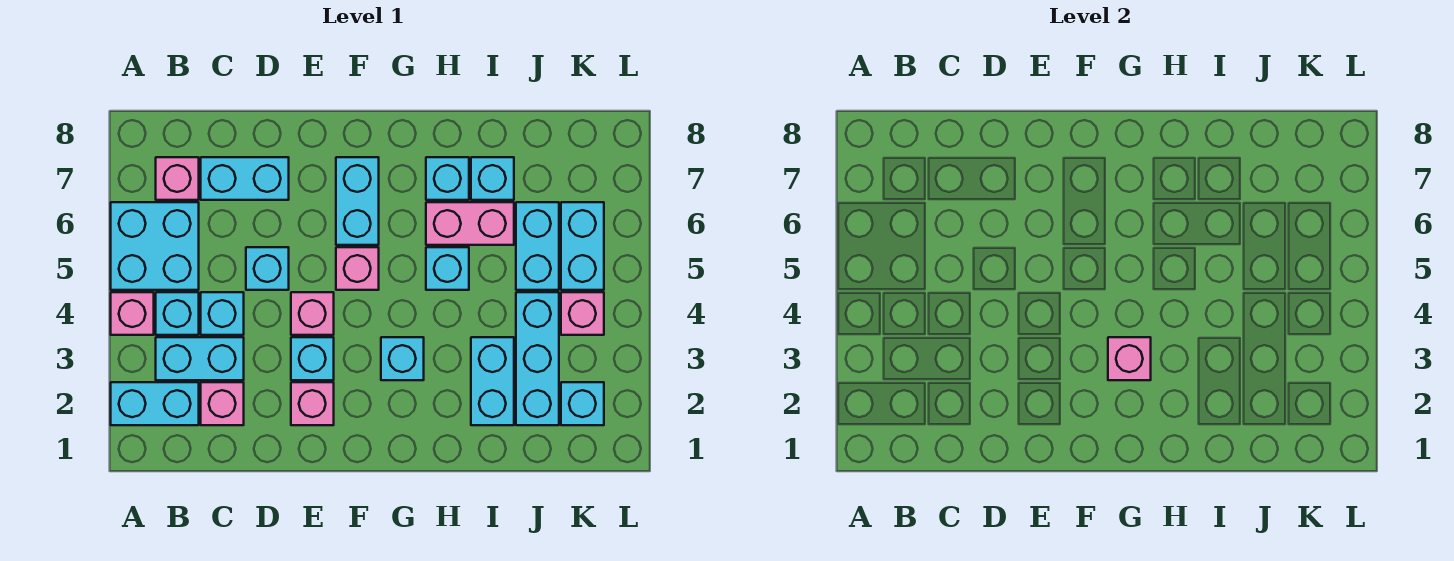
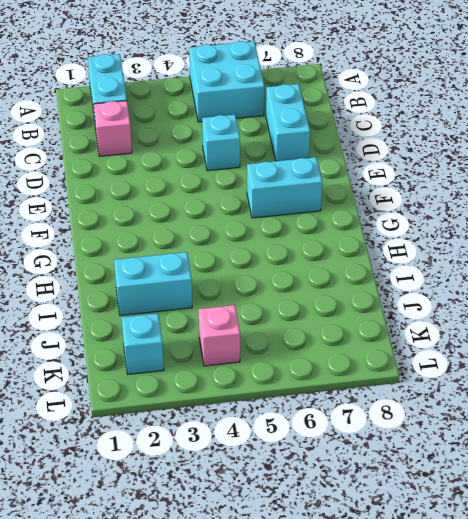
none -> pink 1x1 brick [111,292,154,335]
none -> cyan 1x2 brick [156,337,244,380]
none -> cyan 1x1 brick [156,292,199,335]

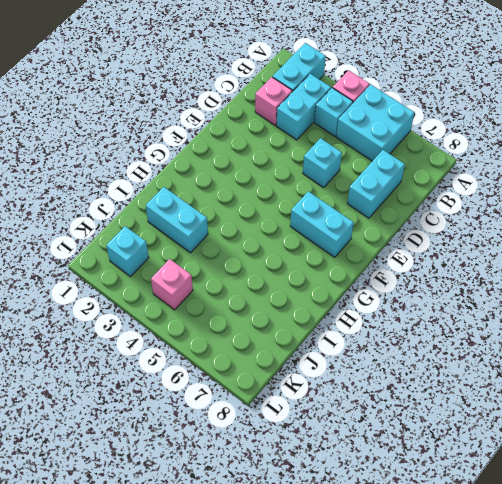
none -> pink 1x1 brick [156,157,199,200]
none -> cyan 1x1 brick [201,292,244,335]
none -> pink 1x1 brick [291,382,334,425]

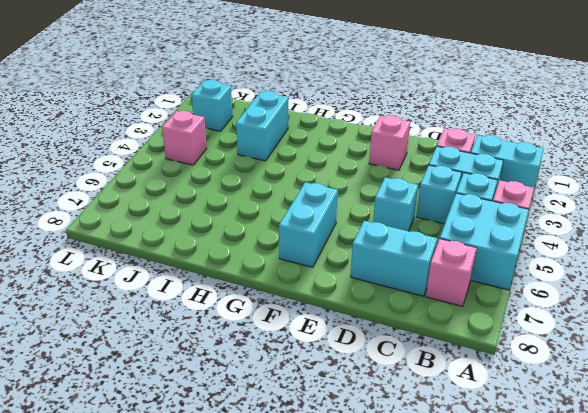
none -> cyan 1x1 brick [291,337,334,380]
none -> pink 1x1 brick [291,292,334,335]
none -> pink 1x1 brick [336,247,379,290]

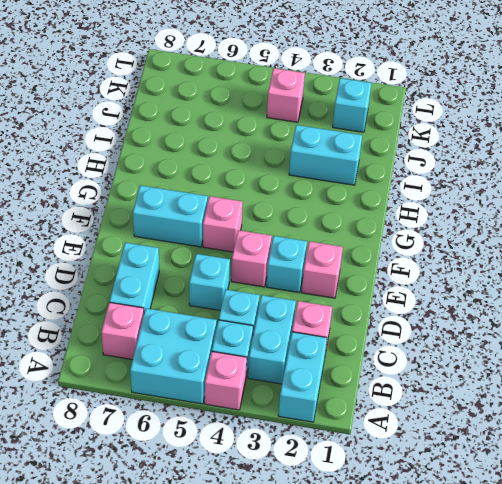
none -> cyan 1x1 brick [381,337,424,380]
none -> cyan 1x1 brick [426,247,469,290]
none -> pink 1x2 brick [426,202,514,245]

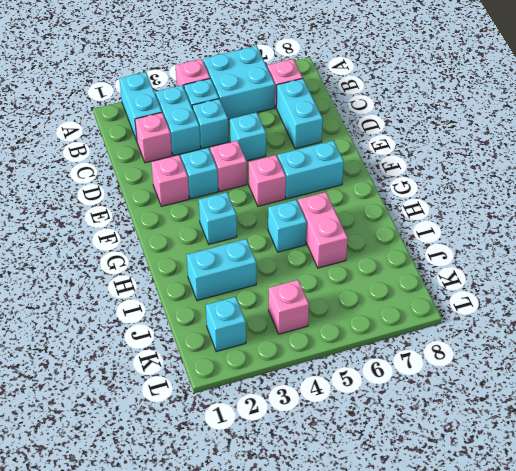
none -> cyan 1x1 brick [426,157,469,200]
none -> cyan 1x1 brick [471,157,514,200]
none -> cyan 1x3 brick [516,292,559,425]

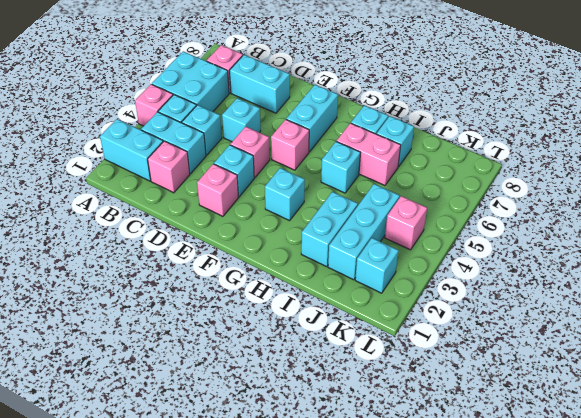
none -> cyan 1x2 brick [516,202,559,290]
none -> cyan 1x2 brick [561,202,604,290]
none -> pink 1x1 brick [1108,337,1151,380]

